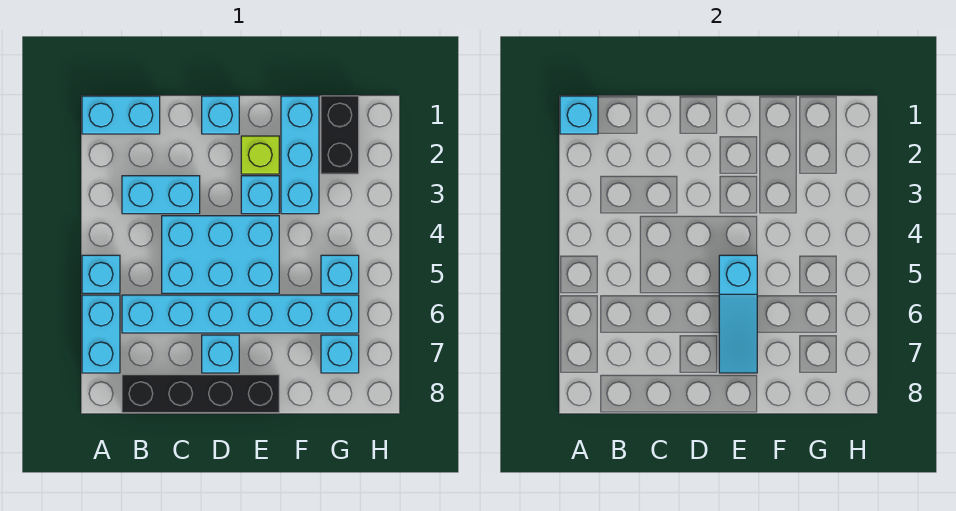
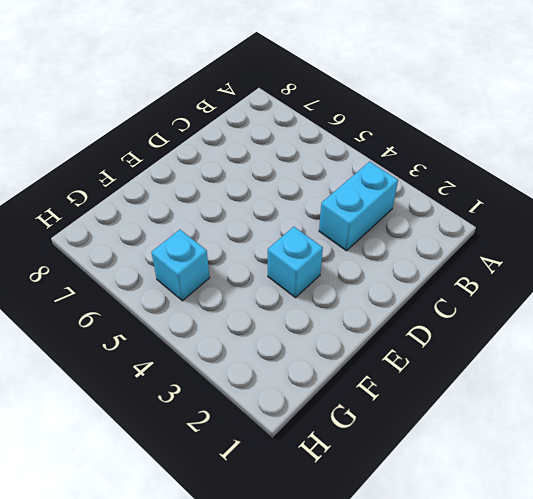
none -> cyan 1x2 brick [82,96,160,134]
none -> cyan 1x1 brick [82,255,120,293]
none -> cyan 1x2 brick [82,295,120,373]

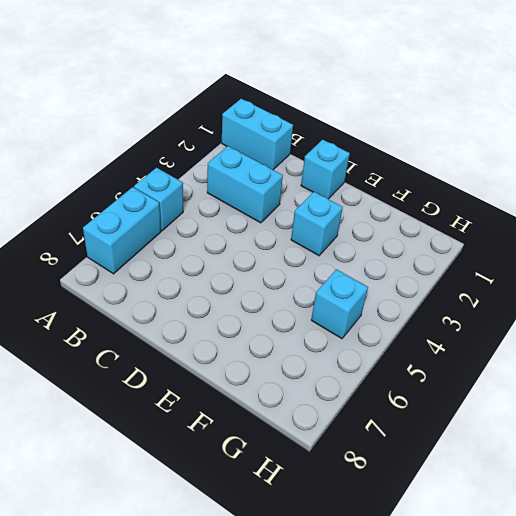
none -> cyan 1x6 brick [122,295,359,333]
none -> black 1x4 brick [122,375,279,413]
none -> cyan 2x3 brick [162,216,279,293]

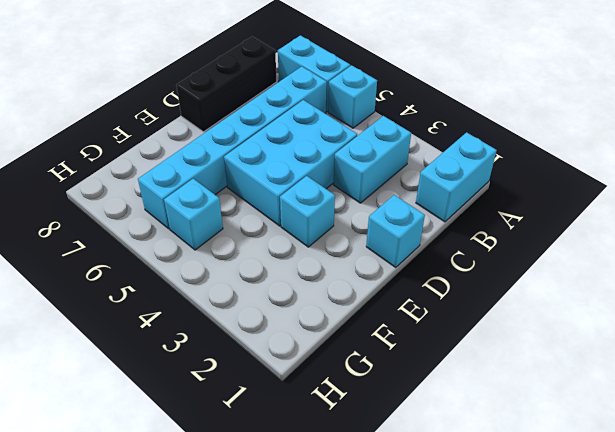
black 1x3 brick [176,36,277,132] -> black 1x4 brick [122,375,279,413]
none -> cyan 1x1 brick [202,335,239,373]
none -> lime 1x1 brick [241,136,279,174]
none -> cyan 1x3 brick [281,96,319,214]

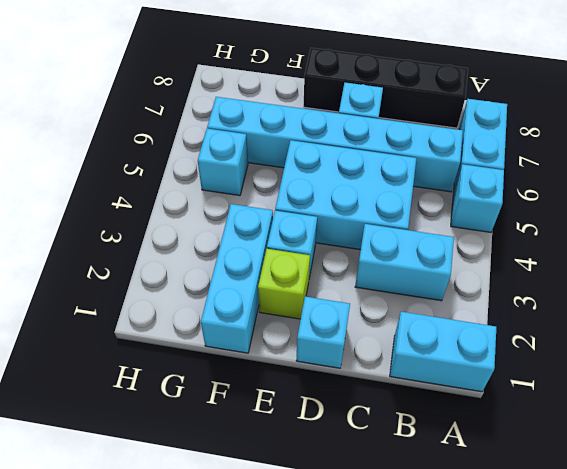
none -> black 1x2 brick [321,96,359,174]
none -> cyan 1x1 brick [321,335,359,373]
none -> cyan 1x1 brick [560,96,598,134]

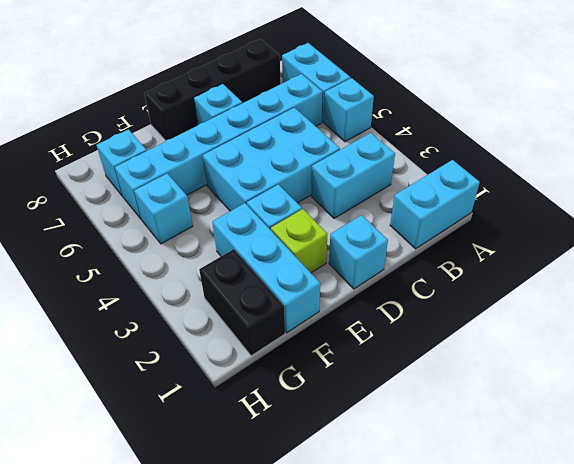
none -> cyan 1x1 brick [560,96,598,134]
none -> cyan 1x3 slope [719,255,757,373]

